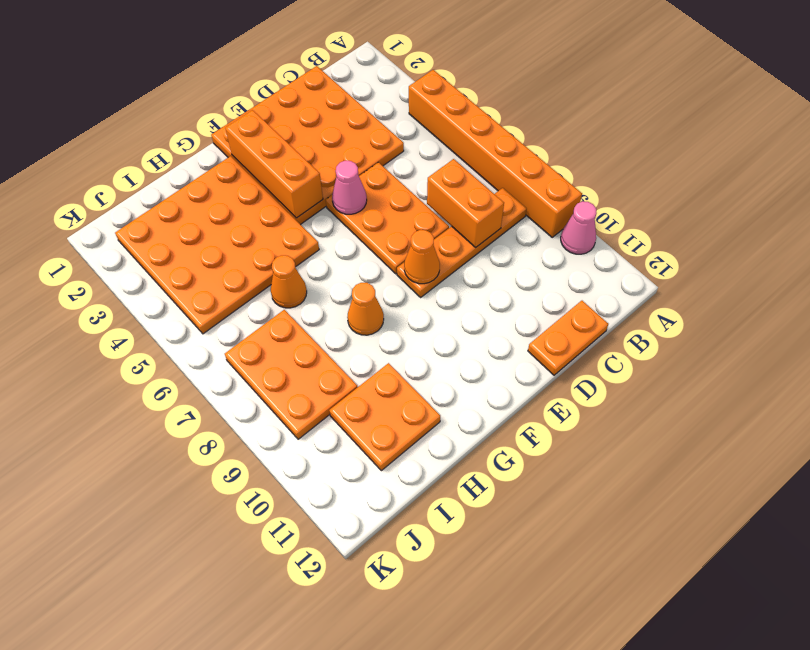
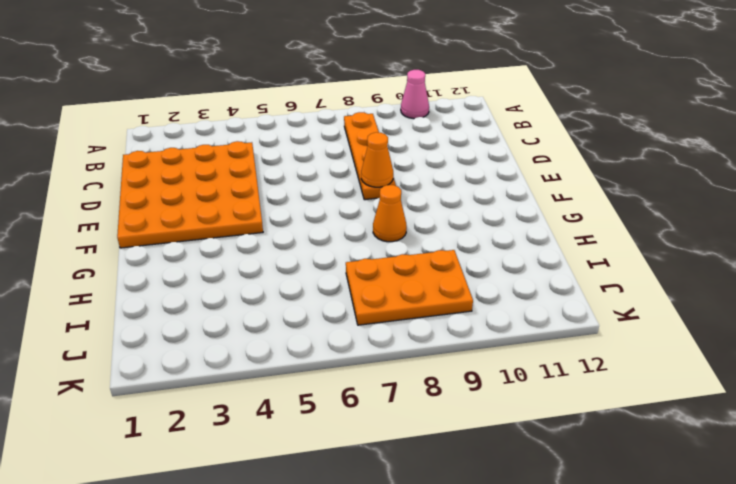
none -> orange 1x6 brick [409,70,582,237]
none -> orange 1x2 plate [528,301,608,375]
none -> orange 2x3 plate [326,162,449,274]

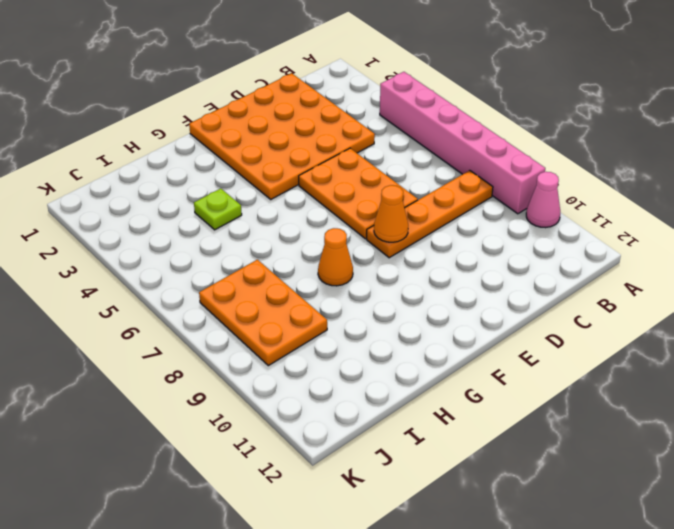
pink 1x6 brick [380,72,545,214] -> orange 1x6 brick [409,70,582,237]
lime 1x1 plate [194,188,242,230] -> orange 4x4 plate [115,156,319,334]
none -> orange 1x2 plate [528,301,608,375]
none -> orange 1x1 cone [271,255,307,308]
none -> orange 2x2 plate [329,363,440,471]

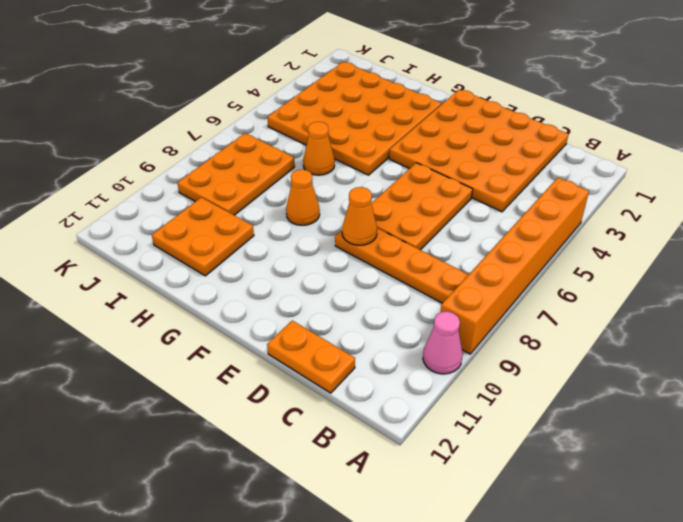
none -> orange 1x2 brick [427,159,504,248]
none -> pink 1x1 cone [332,161,367,214]
none -> orange 1x3 brick [225,110,323,218]

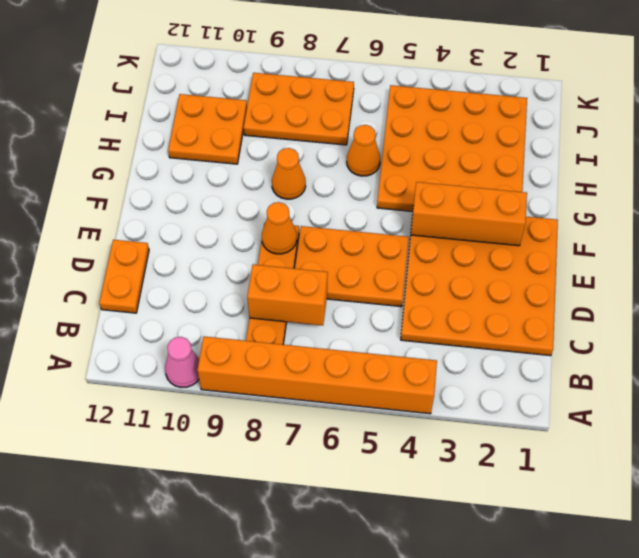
none -> pink 1x1 cone [332,161,367,214]

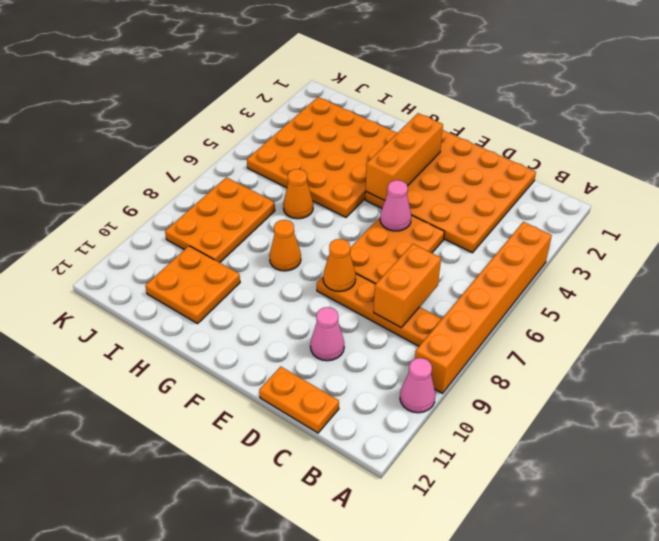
pink 1x1 cone [310,307,344,361] -> none

